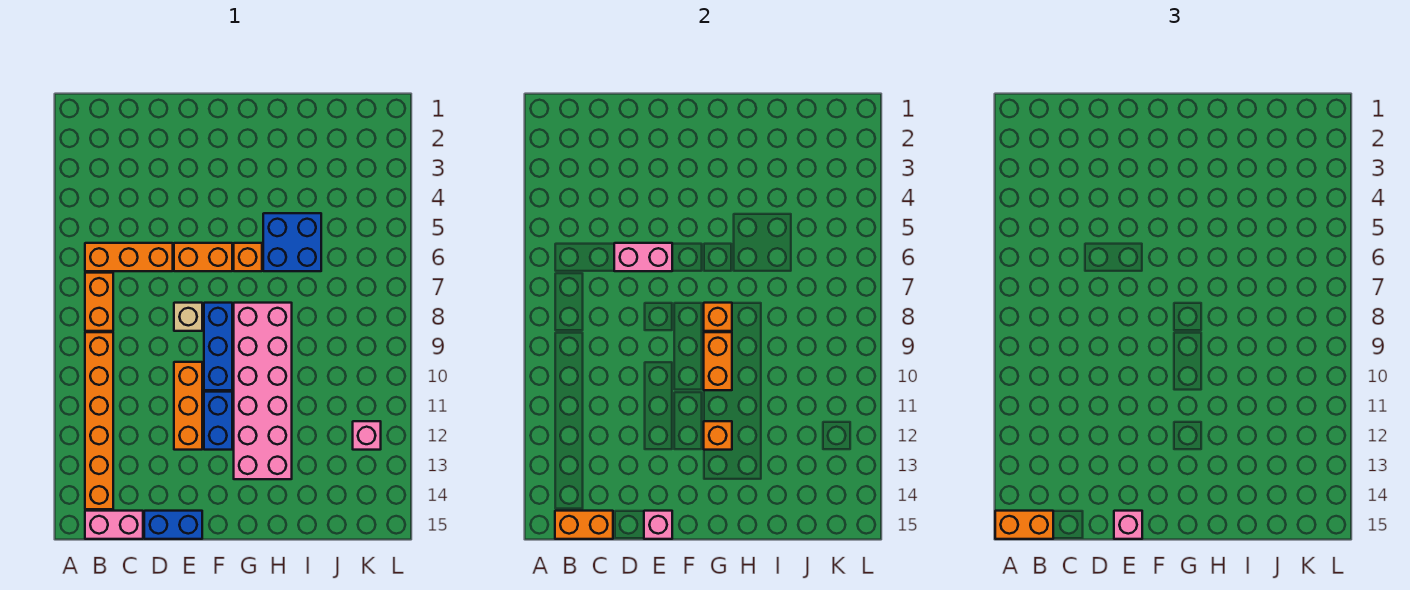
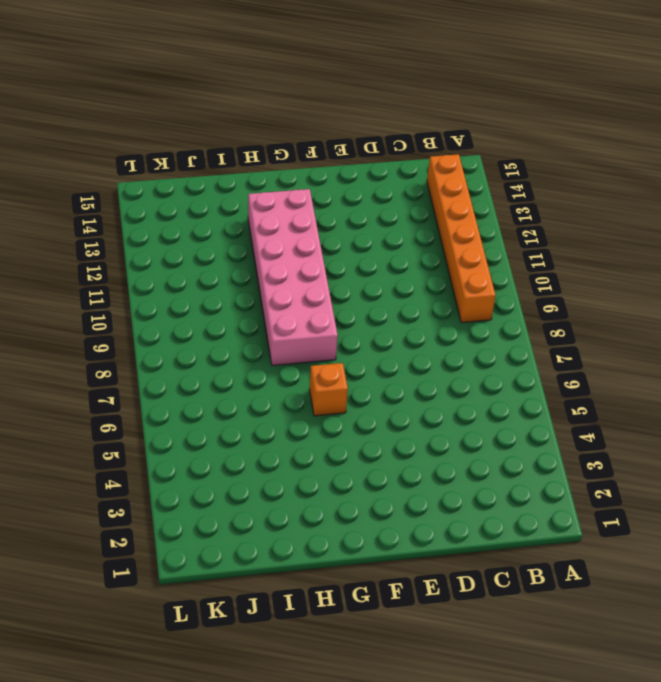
none -> orange 1x3 brick [85,243,173,271]
none -> orange 1x2 brick [85,273,113,331]
none -> pink 1x2 brick [85,511,143,539]

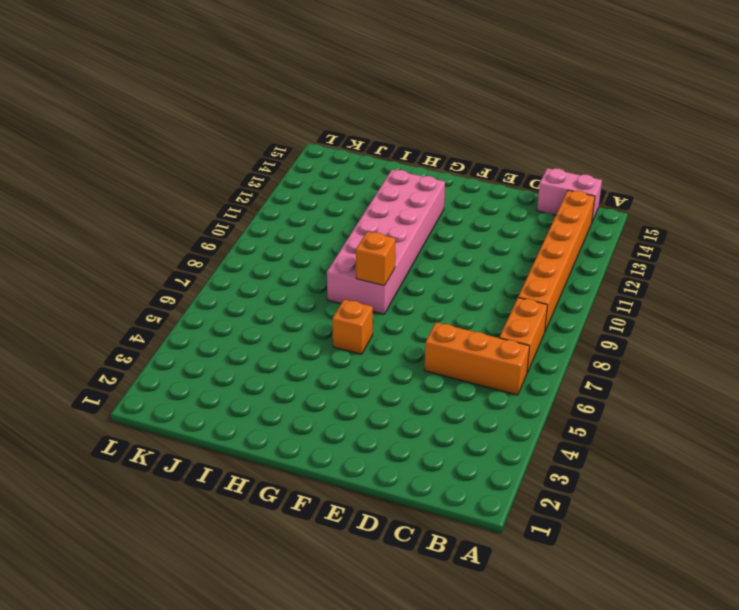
none -> blue 1x2 brick [144,511,202,539]
none -> orange 1x2 brick [174,243,232,271]
none -> tan 1x1 brick [174,303,202,331]

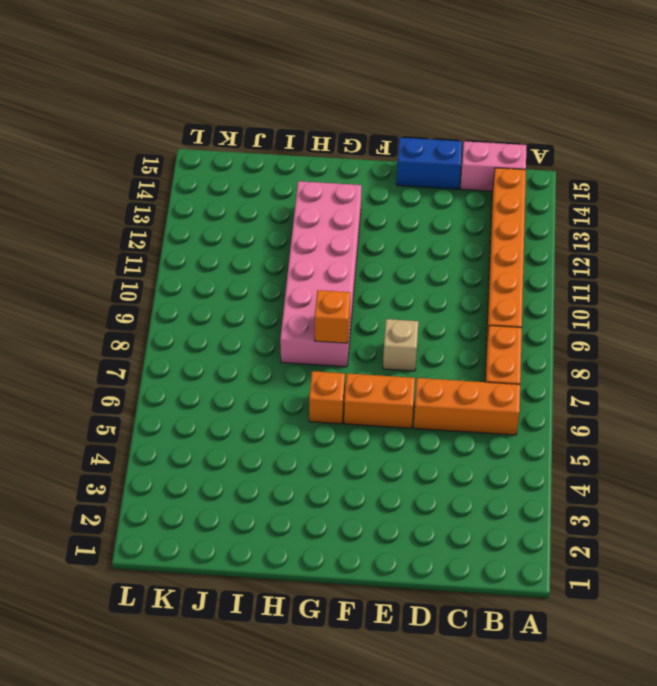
none -> orange 1x3 brick [174,362,202,450]
none -> blue 1x3 brick [204,303,232,390]
none -> blue 1x2 brick [204,392,232,450]

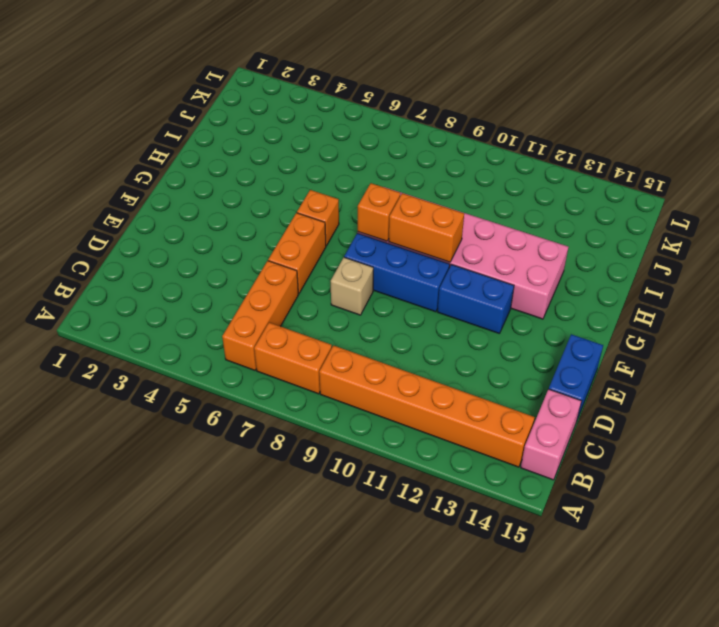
none -> orange 1x3 brick [174,362,202,450]
none -> blue 2x2 brick [263,213,321,271]
none -> pink 1x1 brick [353,421,381,450]

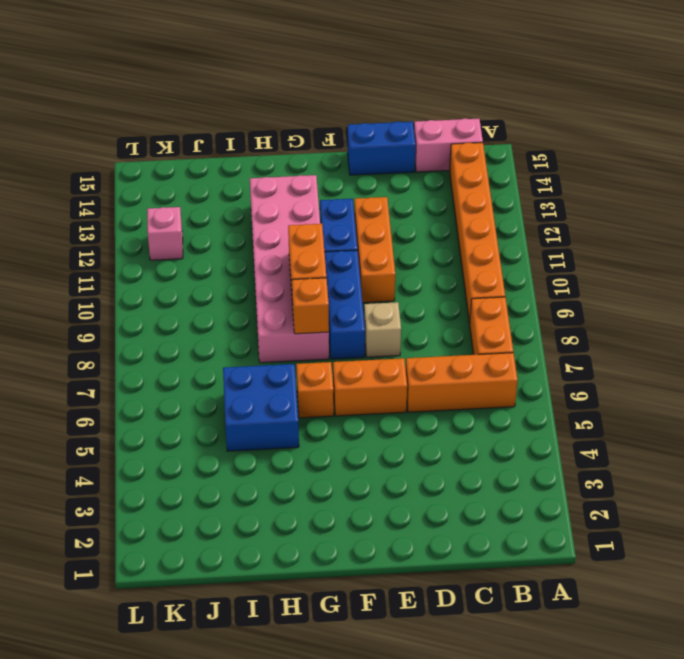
none -> orange 1x2 brick [555,511,613,539]
none -> pink 1x2 brick [614,243,672,271]
none -> pink 1x1 brick [644,511,672,539]

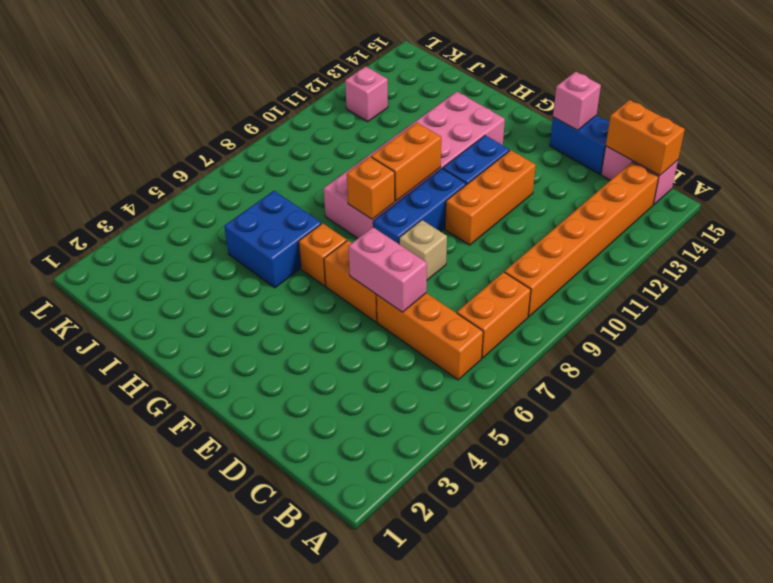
none -> orange 1x1 brick [704,421,732,450]
none -> orange 1x2 brick [995,511,1053,539]
none -> pink 1x1 brick [1114,511,1142,539]

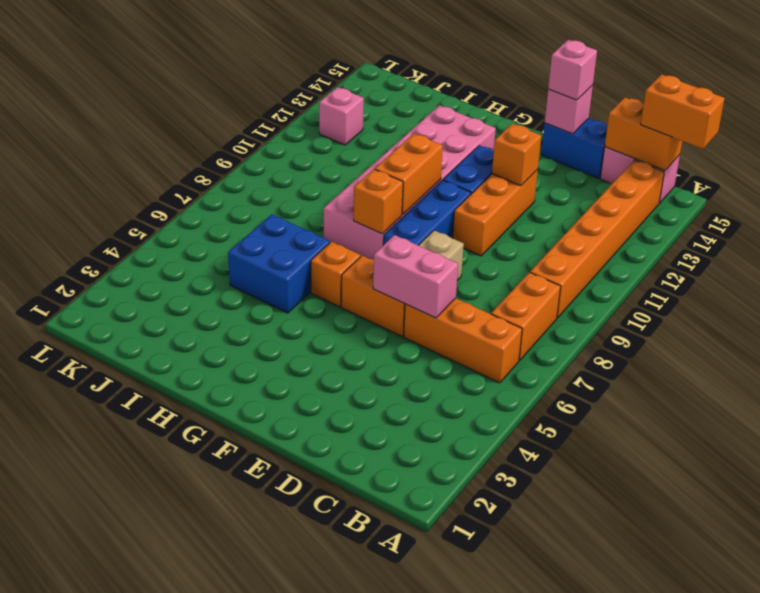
orange 1x1 brick [492,124,541,186] -> orange 1x1 brick moved to [704,421,732,450]

